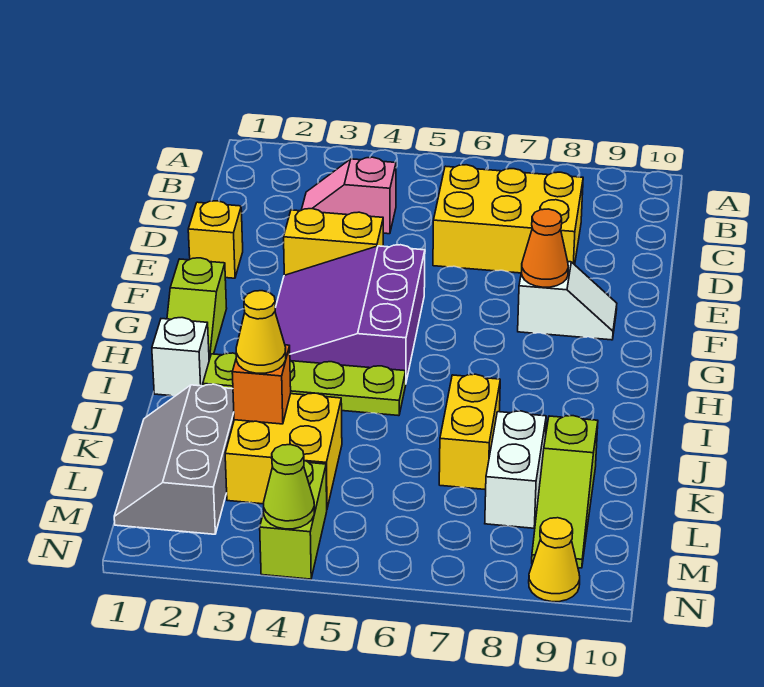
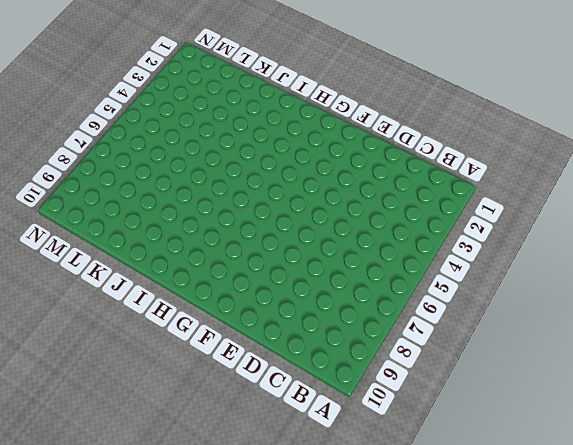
none -> pink 1x2 slope [302,157,396,234]
none -> yellow 2x3 brick [433,165,583,273]
none -> yellow 1x1 brick [188,201,243,278]

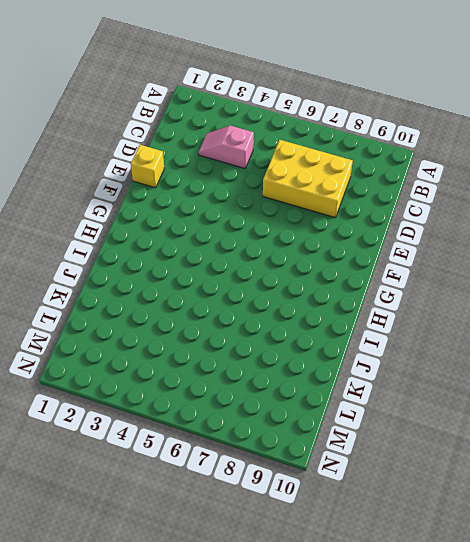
none -> yellow 1x2 brick [284,209,383,275]
none -> purple 3x3 slope [275,245,425,381]
none -> white 1x2 slope [518,262,617,340]

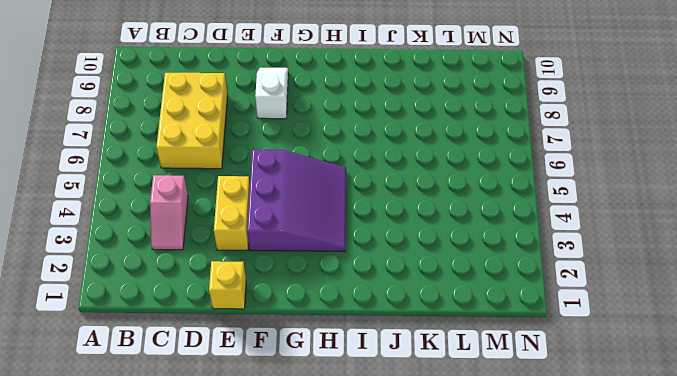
purple 3x3 slope [247,149,346,252] -> purple 3x3 slope turned to [275,245,425,381]
none -> lime 1x2 slope [167,258,227,360]
none -> white 1x1 brick [152,318,209,396]
none -> lime 1x4 plate [203,353,406,416]

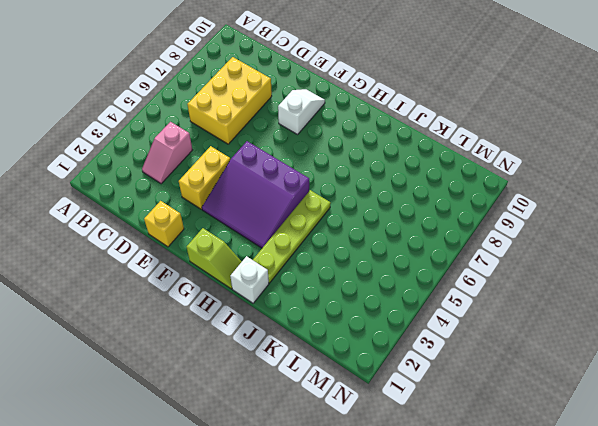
none -> yellow 1x2 brick [439,374,500,490]
none -> grey 2x3 slope [114,384,234,534]
none -> yellow 2x2 brick [225,393,342,508]

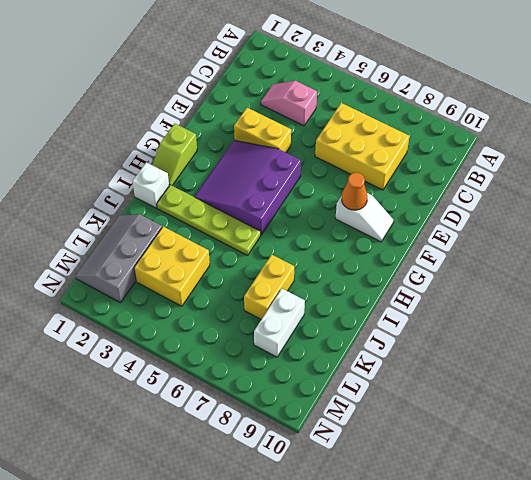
none -> yellow 1x1 brick [188,201,243,278]
none -> lime 1x3 slope [532,416,598,568]
none -> lime 1x2 brick [260,461,327,579]

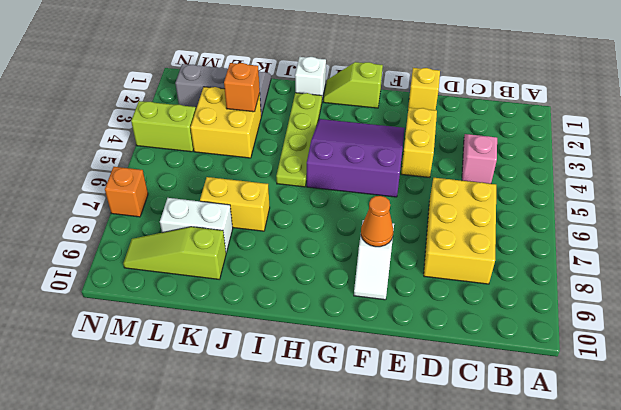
orange 1x1 brick [105,167,148,217] -> none
none -> yellow 1x1 cone [529,518,580,602]
none -> lime 1x1 cone [264,445,314,529]
none -> yellow 1x1 cone [236,291,286,373]

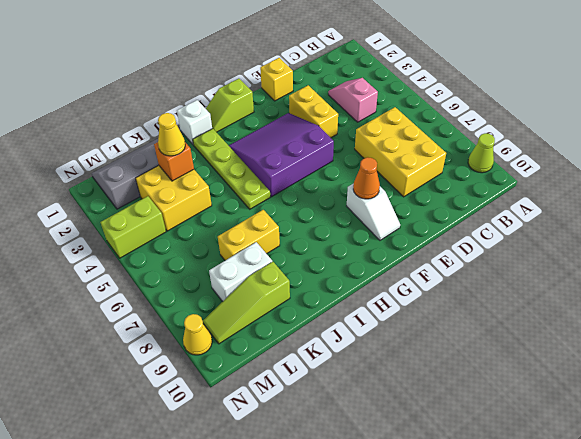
lime 1x1 cone [468,133,495,173] -> lime 1x1 cone moved to [264,445,314,529]

